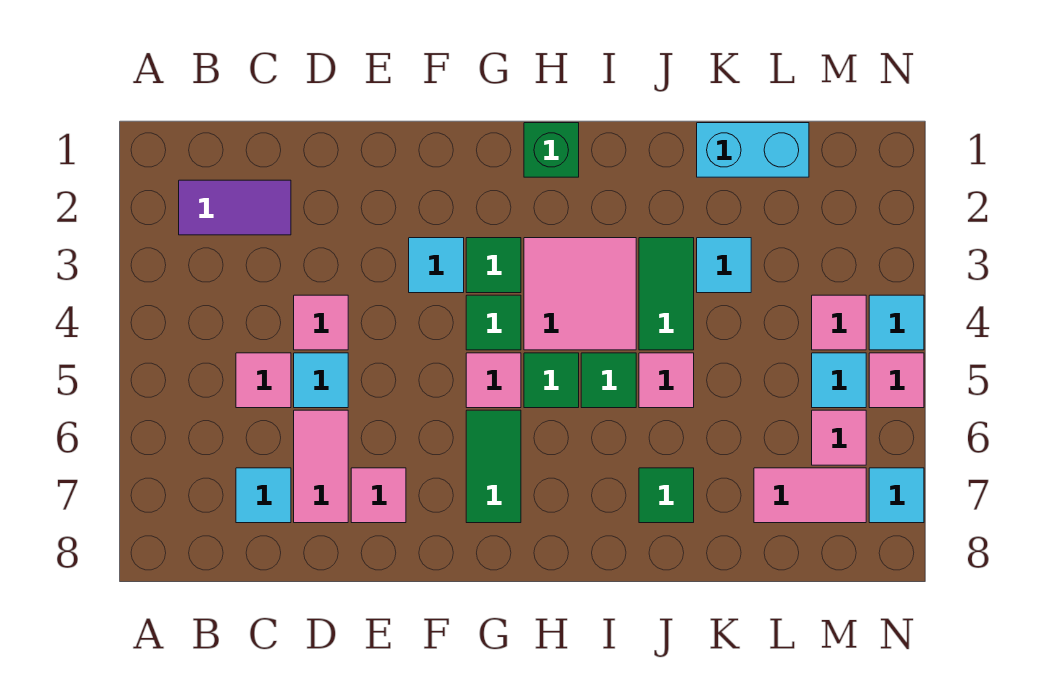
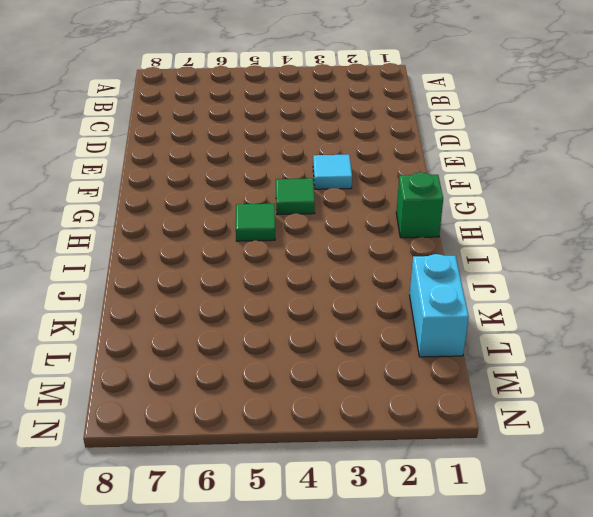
none -> purple 1x2 tile [179,180,291,235]
none -> pink 1x1 tile [236,353,291,408]
none -> cyan 1x1 tile [236,468,291,523]

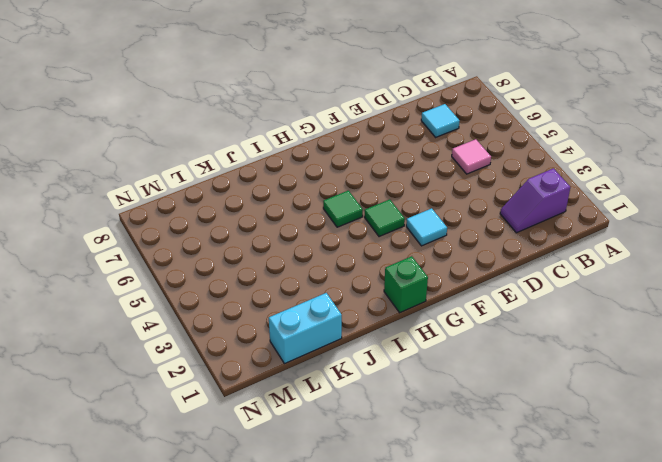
purple 1x2 slope [500,168,570,233] -> purple 1x2 tile [179,180,291,235]
none -> pink 1x1 tile [294,295,348,350]
none -> cyan 1x1 tile [294,353,348,408]
none -> pink 1x2 tile [294,410,348,523]

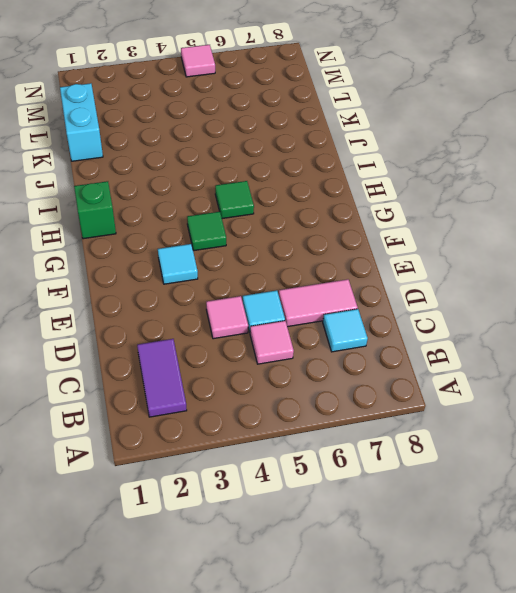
none -> pink 1x1 tile [351,468,406,523]
none -> green 1x1 tile [466,238,521,293]
none -> pink 1x1 tile [466,353,521,408]

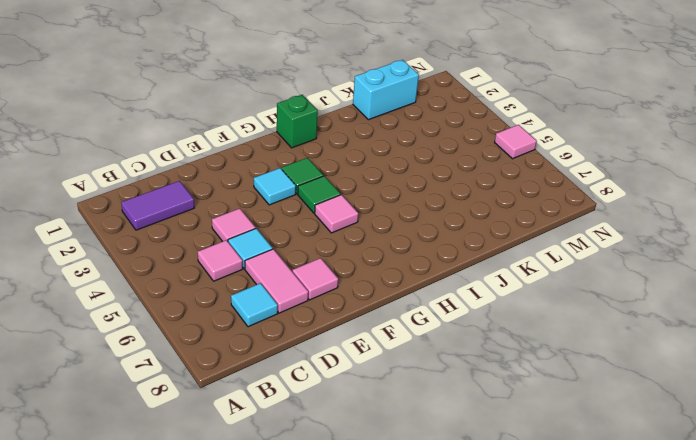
none -> green 1x2 tile [466,410,521,523]
none -> pink 2x2 tile [524,238,636,350]
none -> green 1x1 tile [524,353,579,408]

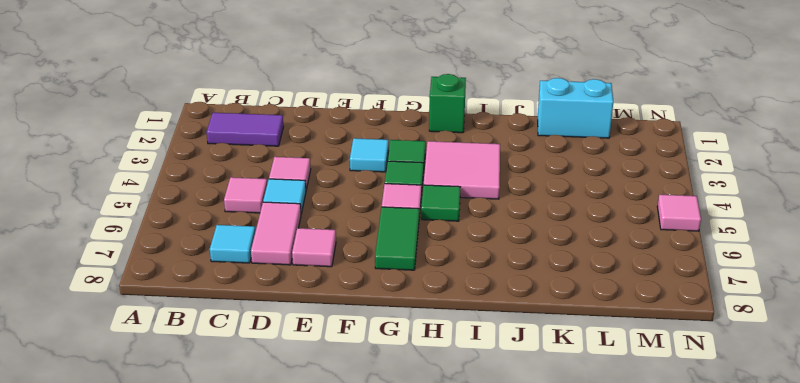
none -> green 1x1 tile [581,353,636,408]
none -> green 1x2 tile [639,238,694,350]
none -> pink 1x1 tile [639,353,694,408]

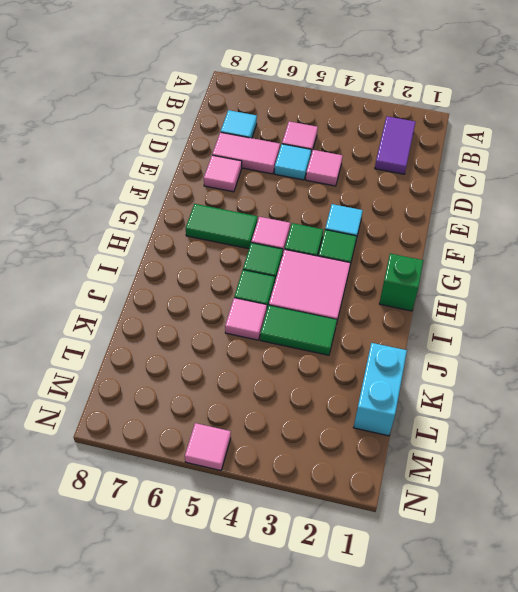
none -> green 1x1 tile [639,468,694,523]
none -> cyan 1x1 tile [697,238,751,293]
none -> pink 1x2 tile [754,468,866,523]

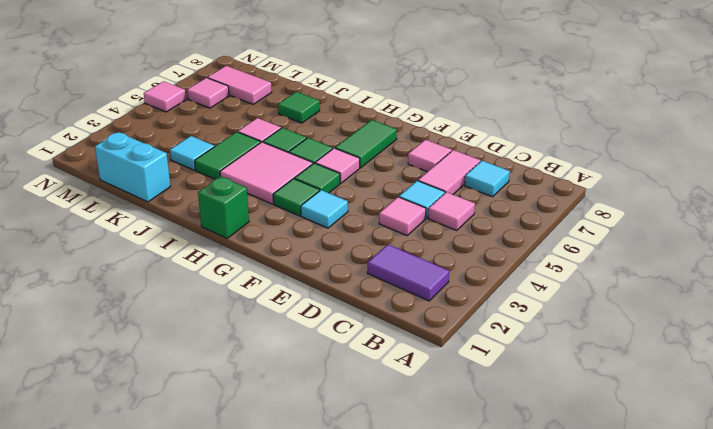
none -> pink 1x1 tile [812,295,866,350]
none -> cyan 1x1 tile [812,353,866,408]
none -> cyan 1x1 tile [869,295,924,350]

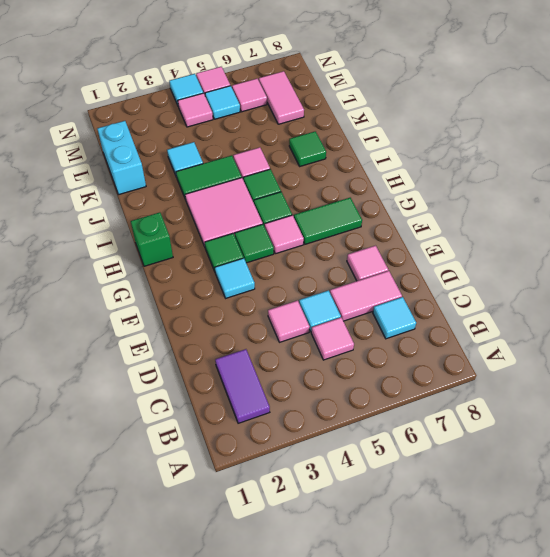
none -> cyan 1x1 tile [869,468,924,523]

